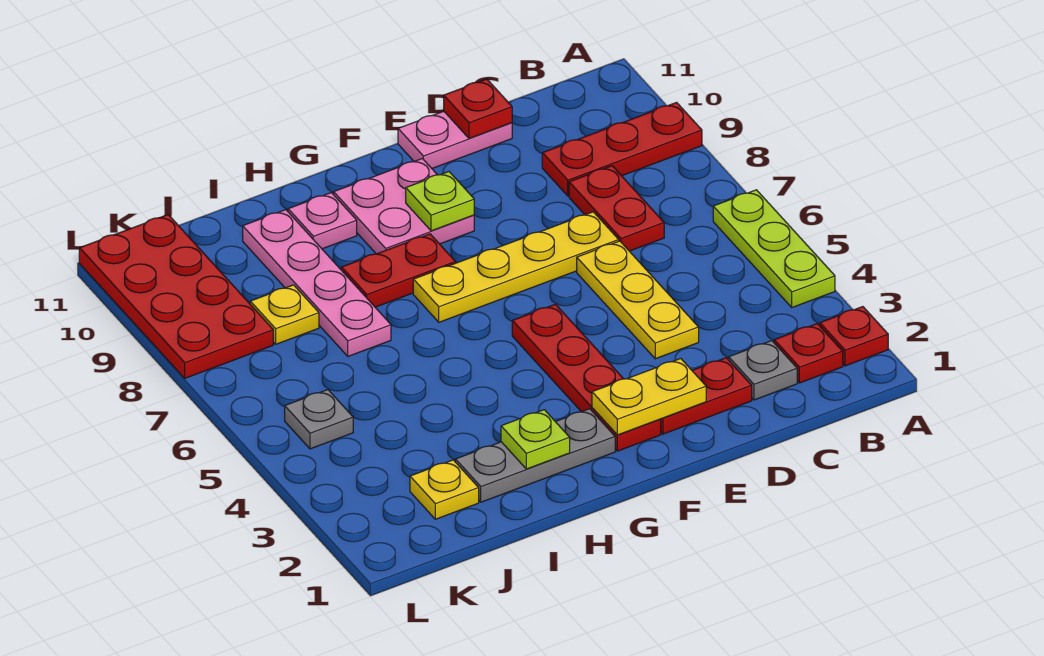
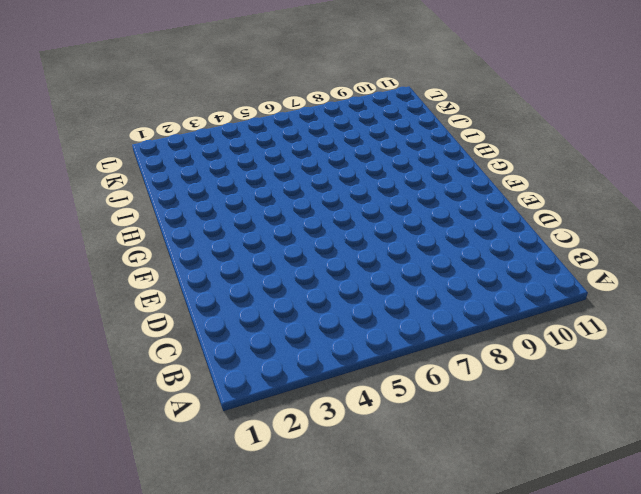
none -> red 1x1 plate [820,307,888,366]
none -> lime 1x3 plate [713,190,835,307]
none -> red 1x3 plate [542,102,702,196]

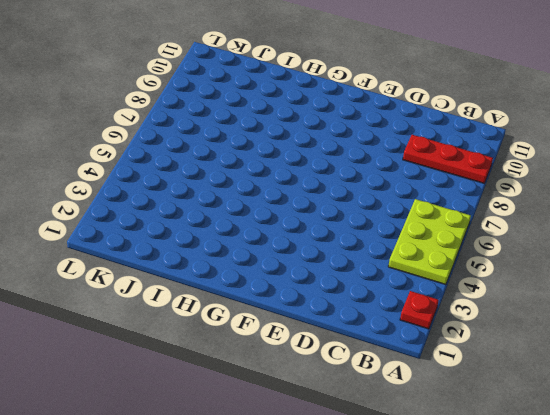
lime 2x3 plate [388,199,471,285] -> lime 1x3 plate [713,190,835,307]
none -> red 1x1 plate [774,324,843,383]
none -> grey 1x1 plate [729,341,797,400]
none -> red 1x2 plate [569,166,664,251]

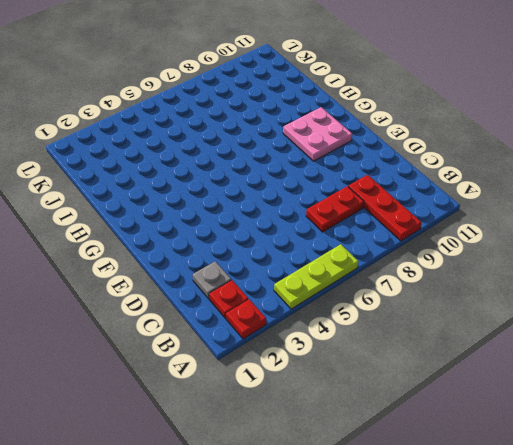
none -> red 1x2 plate [660,358,752,434]
none -> yellow 1x3 plate [577,241,699,359]
none -> yellow 1x4 plate [413,212,619,322]

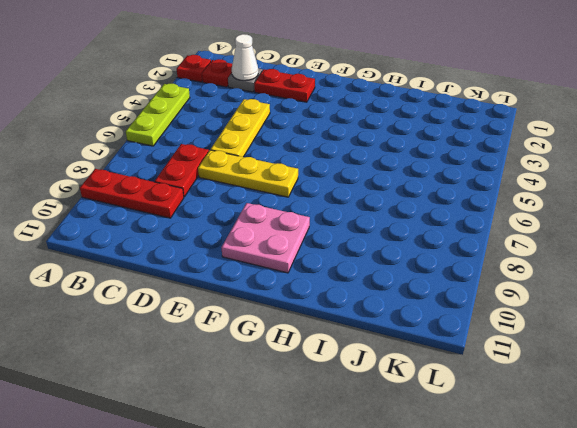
white 1x1 cone [232,34,258,81] -> none
yellow 1x3 plate [198,150,298,197] -> yellow 1x4 plate [413,212,619,322]
none -> pink 1x2 plate [398,111,512,168]
none -> red 1x4 plate [512,304,661,451]
none -> grey 1x3 plate [455,409,615,502]

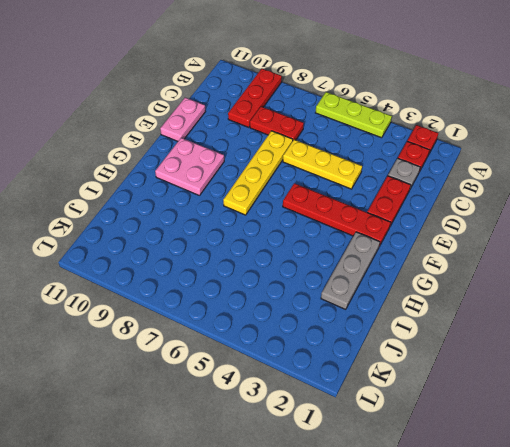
none -> red 1x2 plate [341,234,456,307]
none -> pink 1x1 plate [288,193,357,249]
none -> pink 1x4 plate [243,210,391,356]

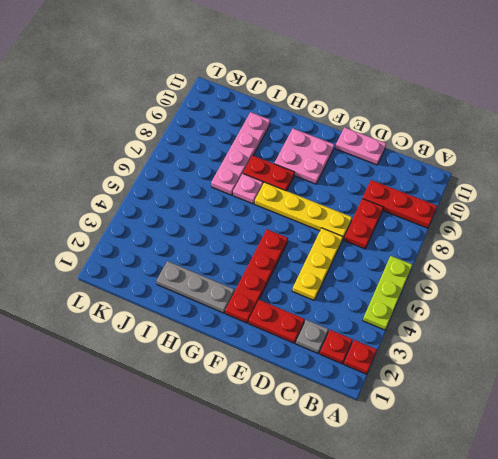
pink 1x1 plate [233,174,263,204] -> pink 1x1 plate moved to [288,193,357,249]
none -> yellow 1x1 plate [410,460,479,519]
none -> yellow 1x1 plate [250,285,319,344]
none -> grey 1x1 plate [285,390,353,449]

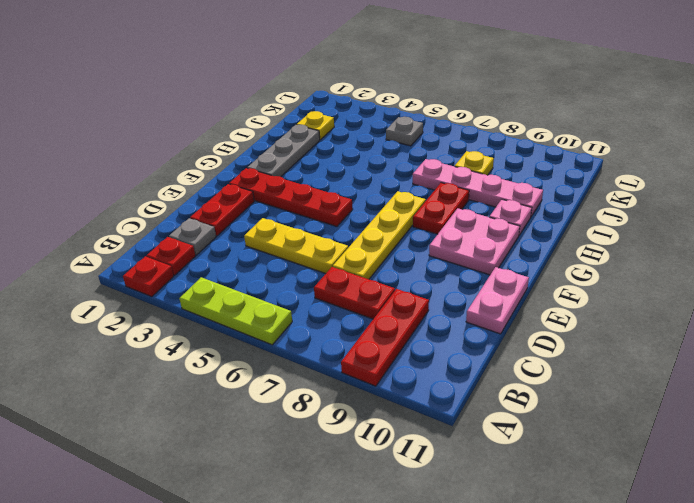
none -> red 2x4 plate [79,215,273,378]
none -> red 1x1 plate [444,79,512,138]
none -> yellow 1x2 plate [592,359,706,435]

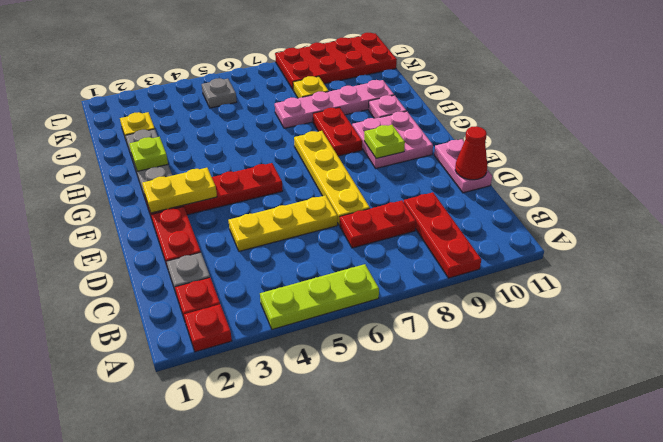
red 1x1 cone [455,126,487,180] -> red 1x1 plate [444,79,512,138]
yellow 1x2 plate [142,168,217,213] -> yellow 1x2 plate turned to [592,359,706,435]

